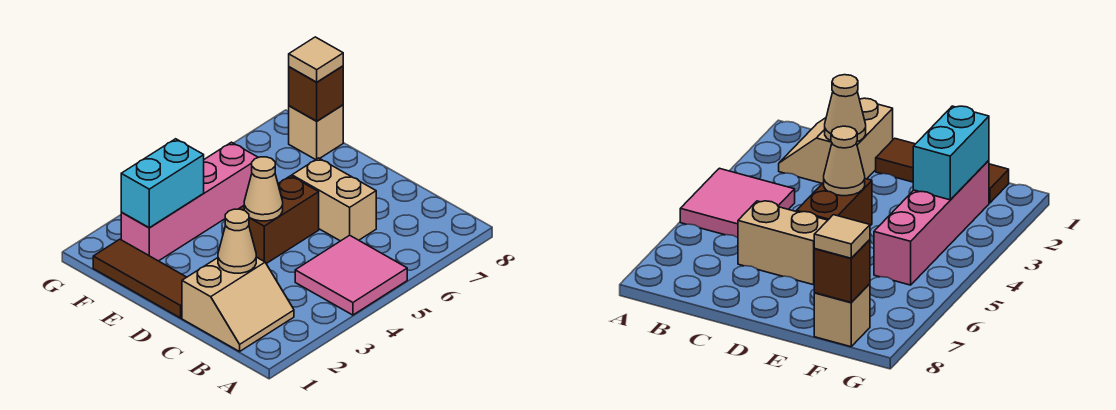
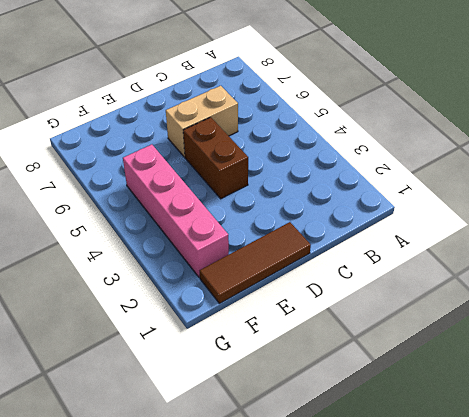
none -> pink 2x2 tile [295,235,407,315]
none -> tan 2x2 slope [182,257,294,352]
none -> tan 1x1 brick [289,105,343,160]

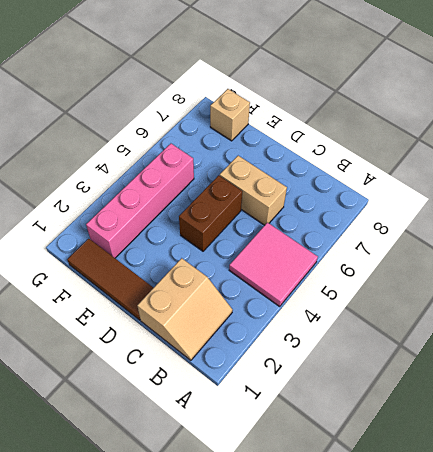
none -> tan 1x1 cone [218,209,256,273]
none -> tan 1x1 cone [244,157,283,221]
none -> cyan 1x2 brick [121,139,204,228]

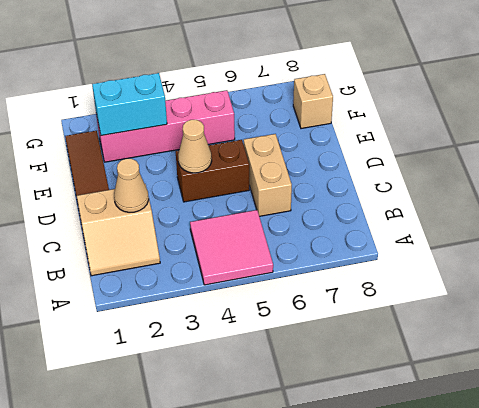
none -> brown 1x1 brick [289,66,343,121]
none -> tan 1x1 tile [289,37,343,82]

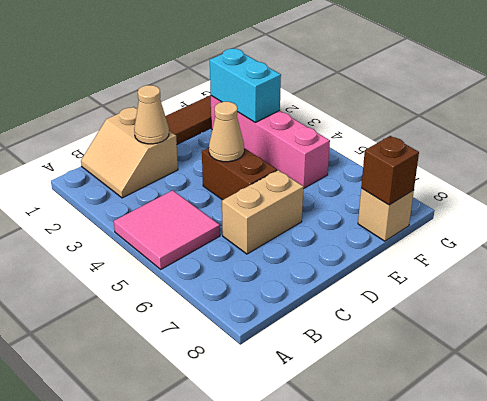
none -> tan 1x1 tile [289,37,343,82]

